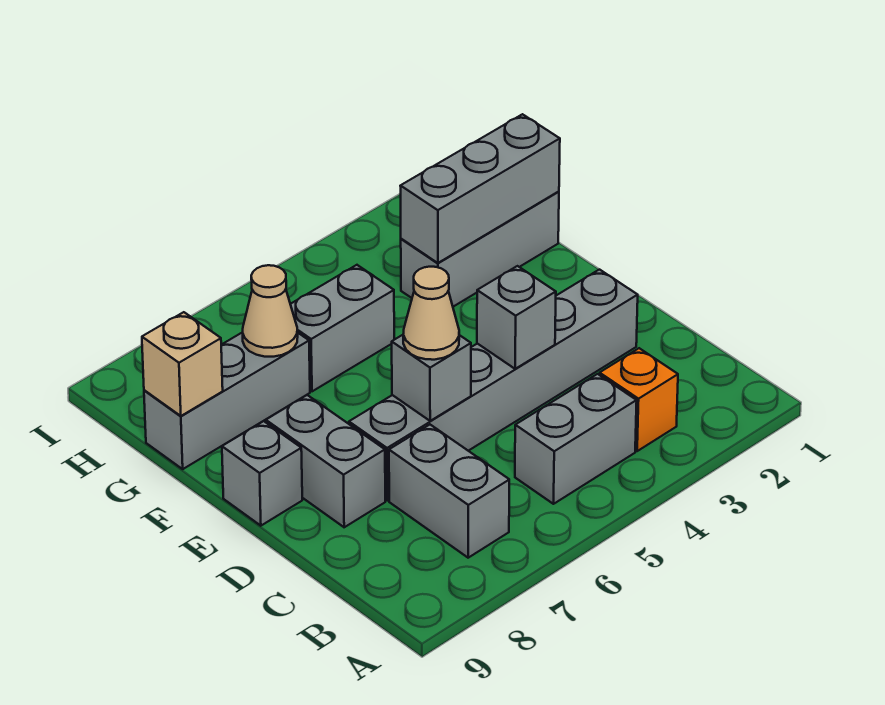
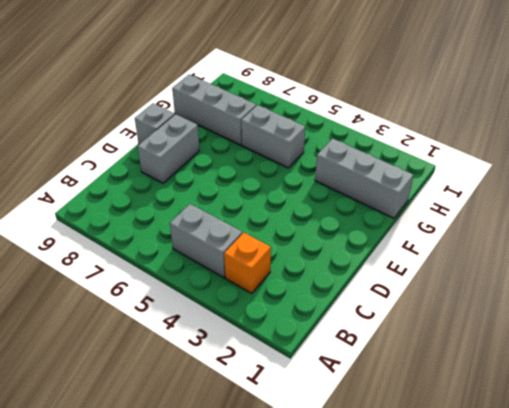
none -> grey 1x2 brick [389,425,509,558]
none -> grey 1x6 brick [349,269,638,501]
none -> grey 1x1 brick [477,266,556,369]

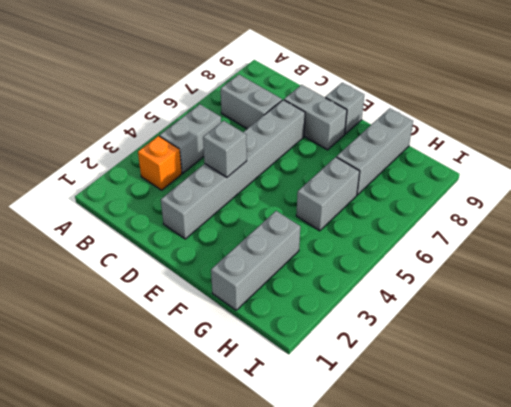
none -> grey 1x1 brick [392,335,471,421]
none -> grey 1x3 brick [401,114,560,263]
none -> tan 1x1 cone [242,265,298,357]

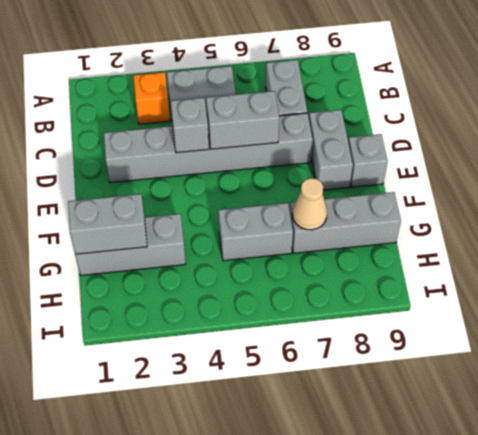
grey 1x2 brick [206,91,279,149] -> grey 1x1 brick [392,335,471,421]
grey 1x2 brick [68,194,147,254] -> grey 1x3 brick [401,114,560,263]
none -> tan 1x1 brick [142,312,223,416]
none -> tan 1x1 cone [403,267,459,360]

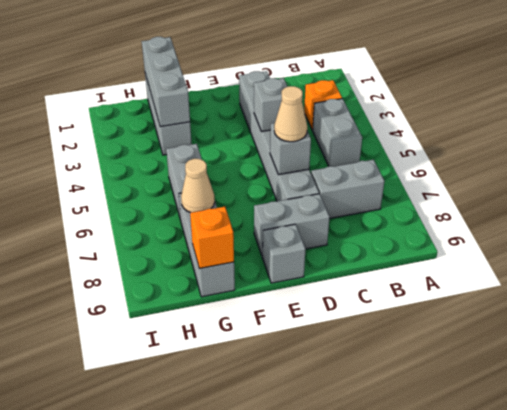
orange 1x1 brick [190,207,234,269] -> tan 1x1 brick [142,312,223,416]

